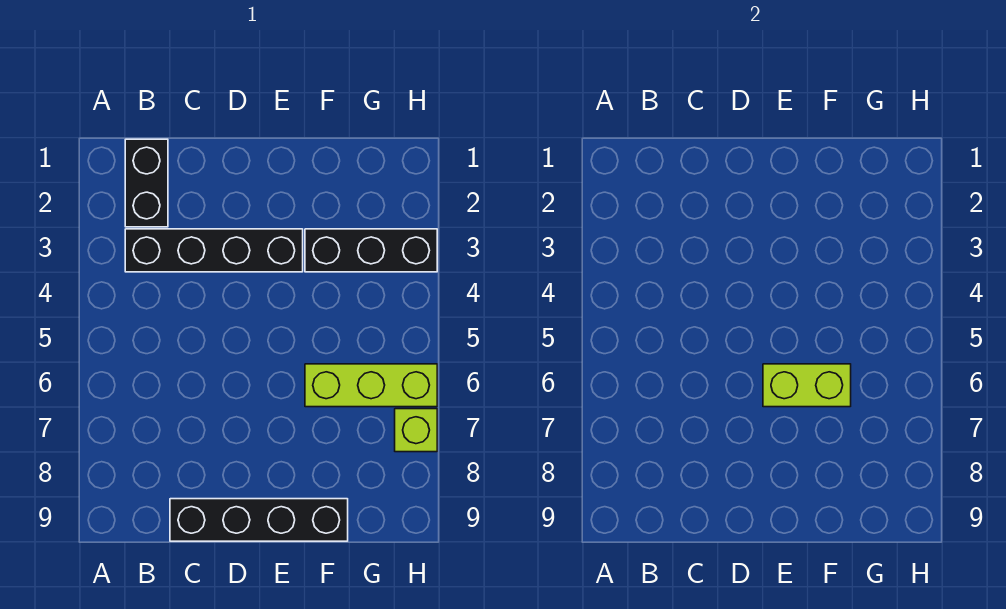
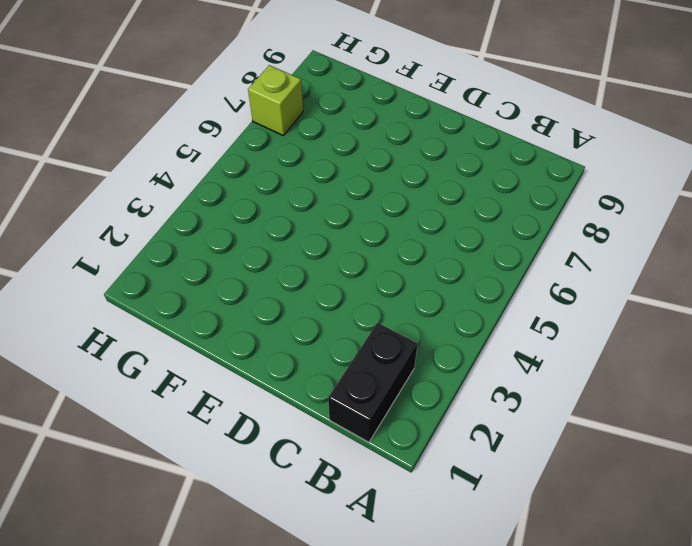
none -> black 1x4 brick [125,229,303,272]
none -> black 1x4 brick [170,499,348,541]

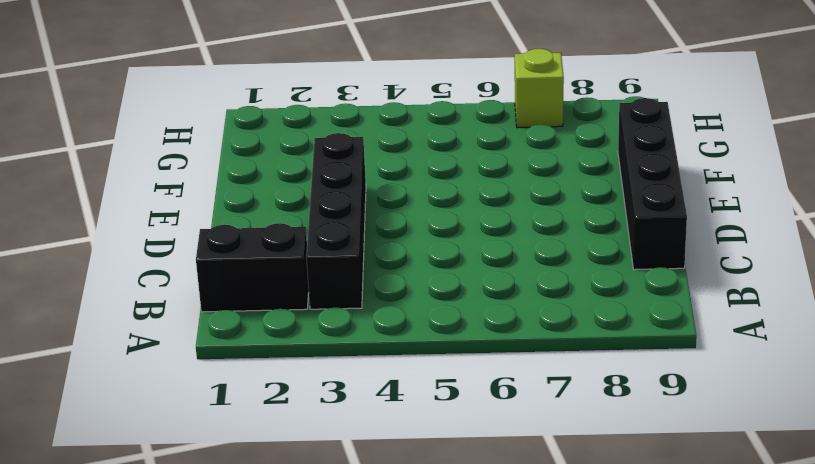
none -> black 1x3 brick [305,229,437,272]
none -> lime 1x3 brick [305,364,437,407]

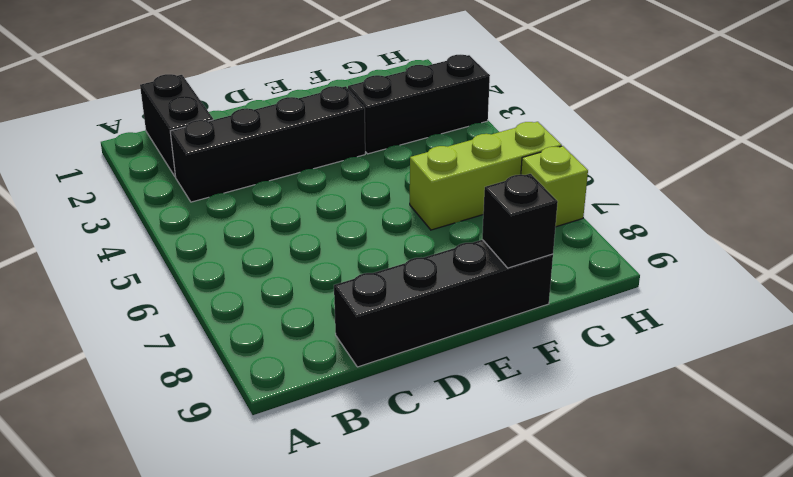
black 1x1 brick [482,174,558,268] -> none
none -> lime 1x2 brick [763,364,851,407]

